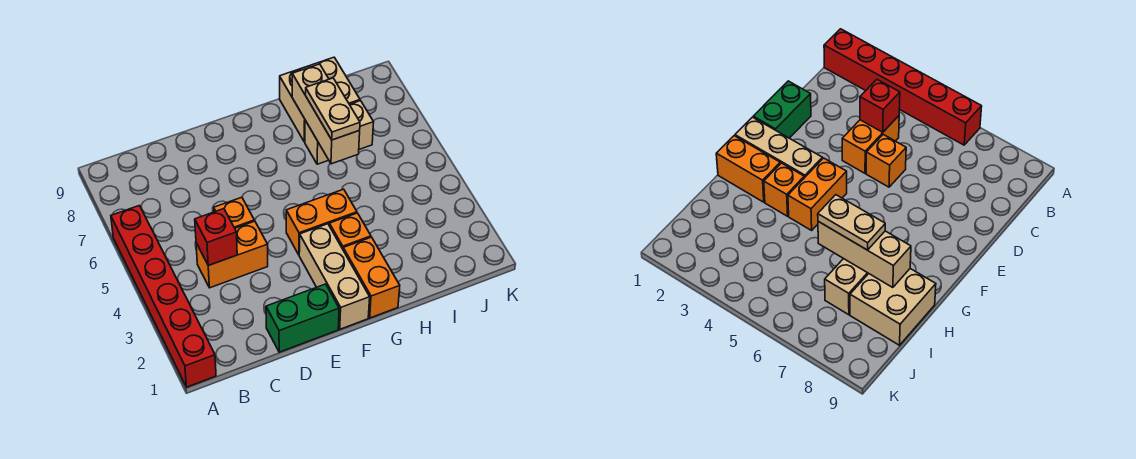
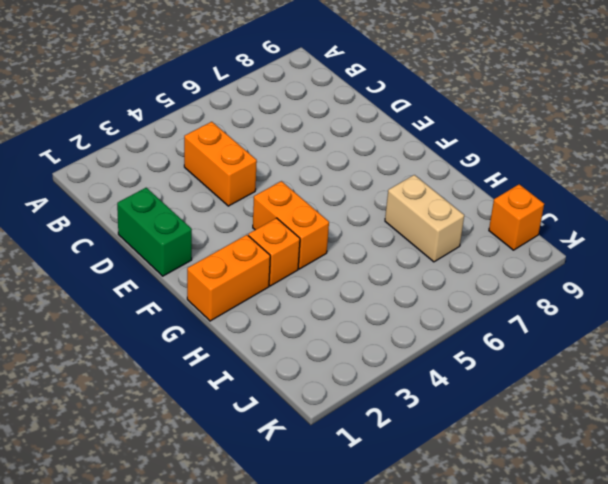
orange 1x1 brick [489,184,544,250] -> orange 1x1 brick moved to [214,197,254,228]
none -> red 1x6 brick [111,206,216,387]
none -> tan 1x3 brick [299,224,370,329]
none -> tan 2x2 brick [280,57,360,142]

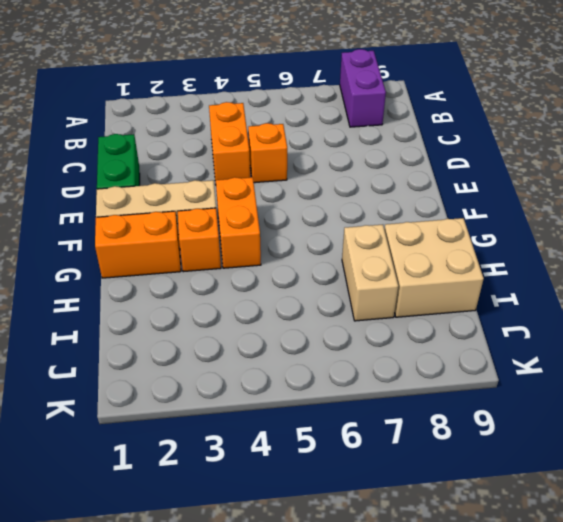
purple 1x2 brick [340,49,386,127] -> none
none -> red 1x6 brick [111,206,216,387]
none -> red 1x1 brick [195,209,237,265]
none -> tan 1x3 brick [292,64,360,164]

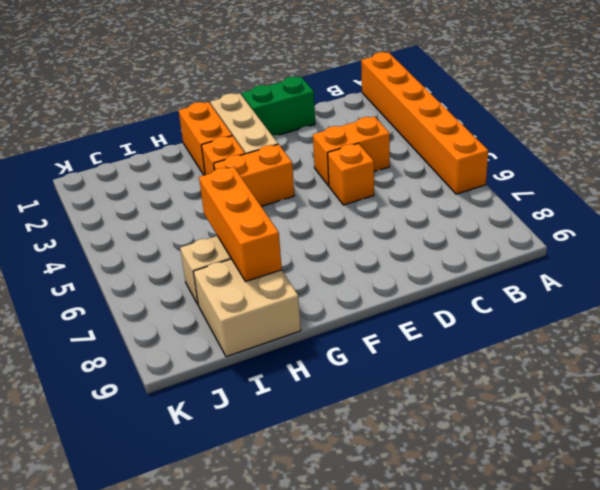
orange 1x6 brick [361,52,488,194] -> red 1x6 brick [111,206,216,387]
orange 1x3 brick [199,167,282,282] -> tan 1x3 brick [292,64,360,164]
none -> red 1x1 brick [195,209,237,265]
none -> tan 1x2 plate [305,78,360,140]

